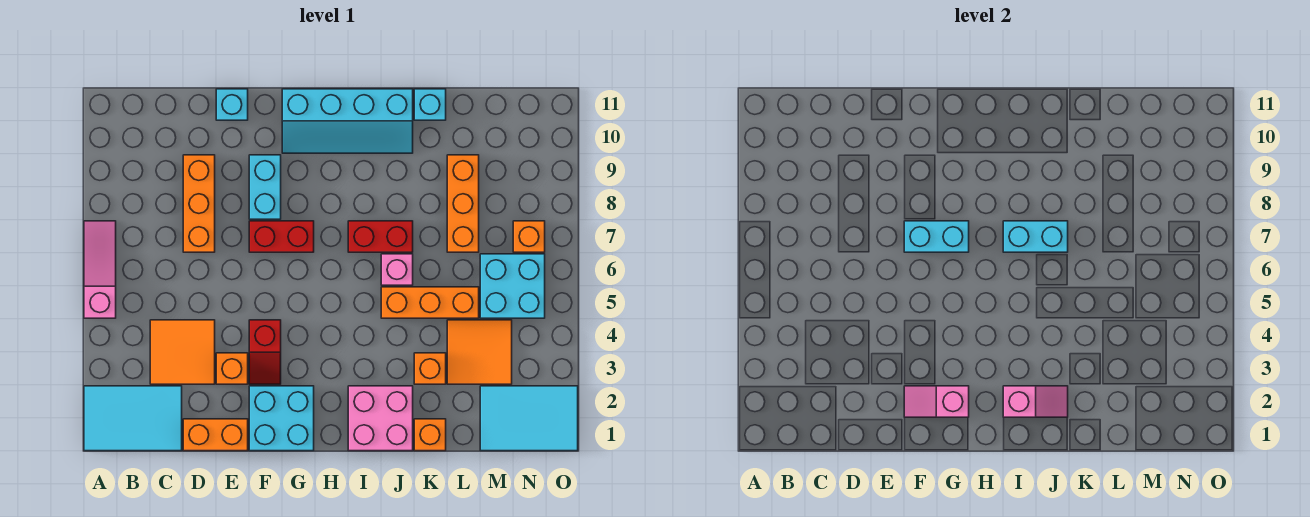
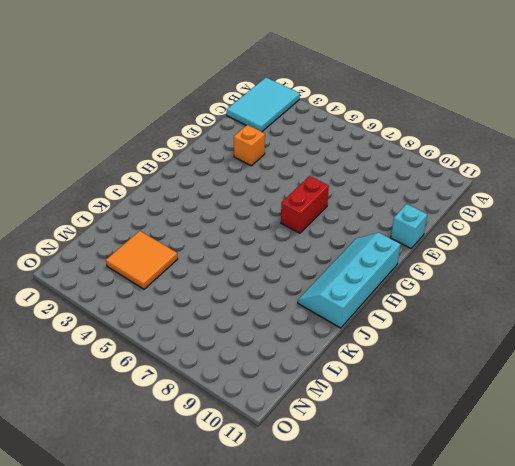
none -> pink 1x3 slope [84,221,116,318]
none -> orange 2x2 tile [150,320,215,384]
none -> orange 1x2 brick [183,419,248,451]

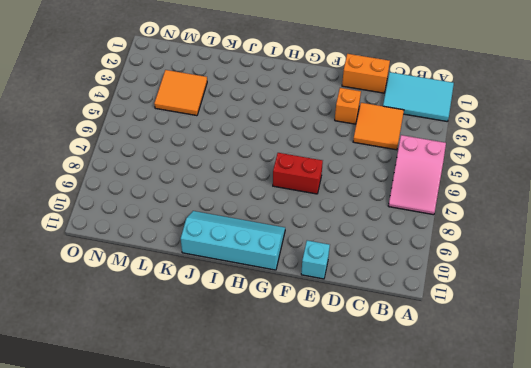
pink 2x3 slope [388,135,446,215] -> pink 1x3 slope [84,221,116,318]
none -> orange 1x3 brick [183,155,215,252]
none -> cyan 2x2 brick [249,386,314,451]
none -> red 1x2 slope [249,320,281,384]

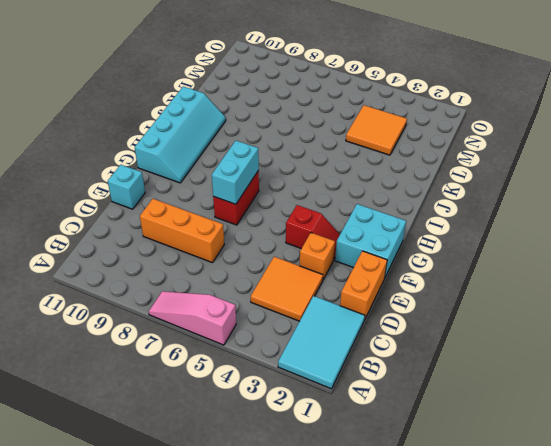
none -> cyan 1x2 brick [249,155,281,219]
none -> pink 2x2 brick [348,386,413,451]
none -> red 1x2 brick [348,221,413,252]

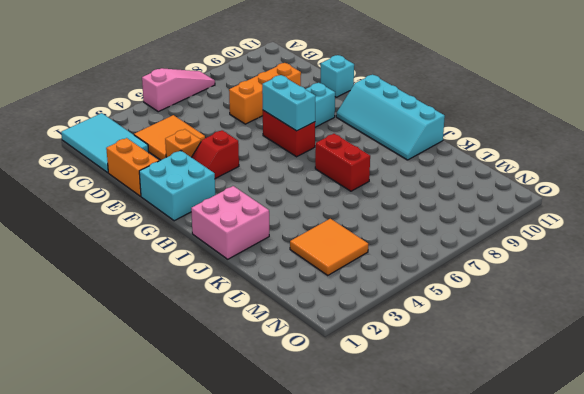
none -> orange 1x3 brick [381,287,479,318]
none -> pink 1x1 brick [381,254,413,285]
none -> orange 1x1 brick [414,419,446,451]

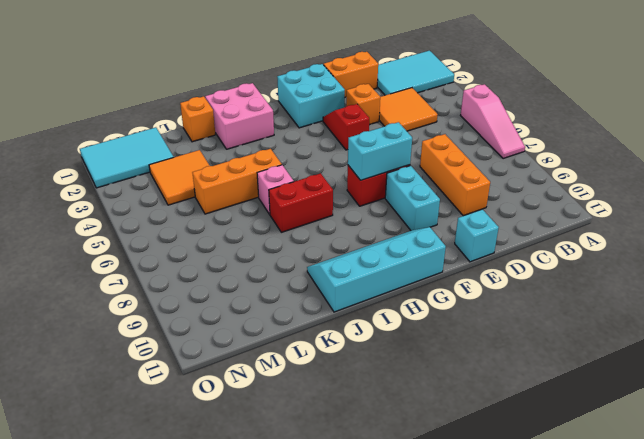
none -> orange 1x1 brick [414,353,446,384]
none -> cyan 1x1 brick [414,89,446,120]
none -> orange 1x3 brick [447,155,479,252]

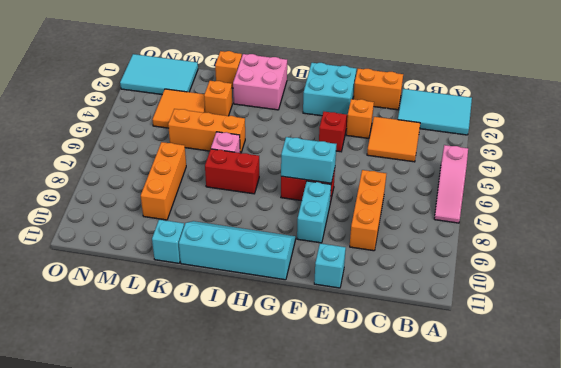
none -> cyan 2x2 brick [480,254,545,318]
none -> orange 1x1 brick [513,221,545,252]
none -> pink 1x2 slope [904,386,969,417]

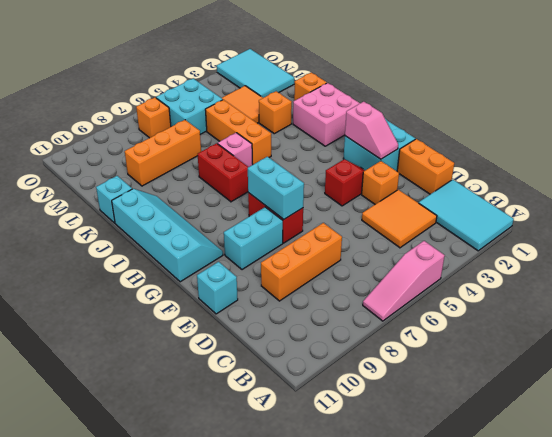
none -> pink 1x2 slope [1003,386,1068,417]
none -> cyan 1x2 brick [1003,221,1068,252]

